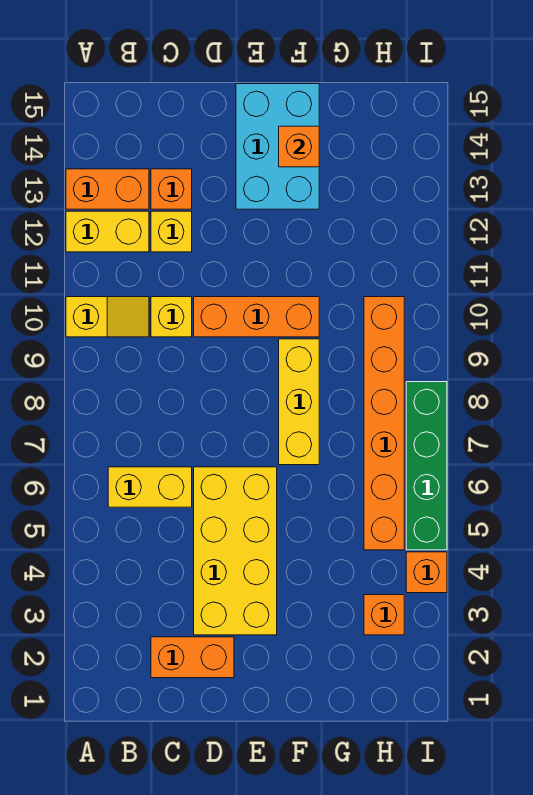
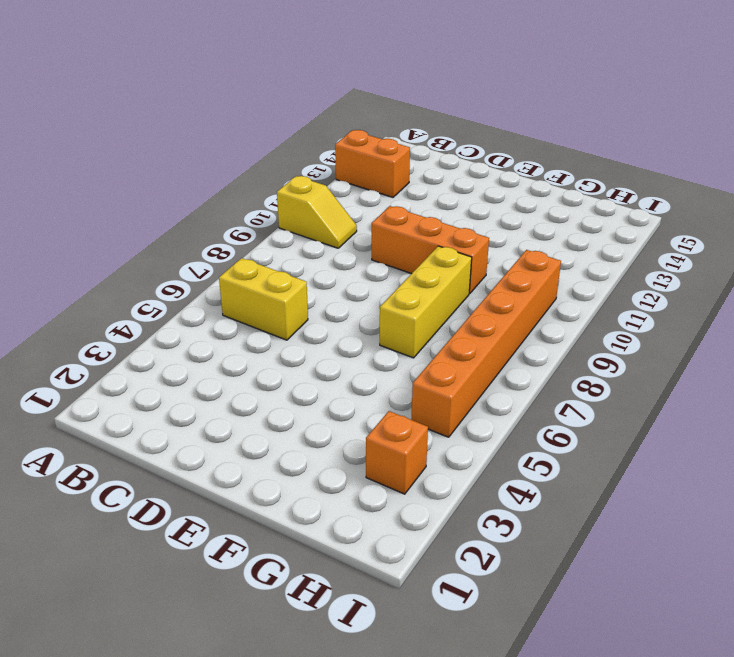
none -> yellow 1x2 brick [66,211,149,252]
none -> orange 1x2 brick [151,637,234,678]
none -> yellow 1x1 brick [151,297,192,337]

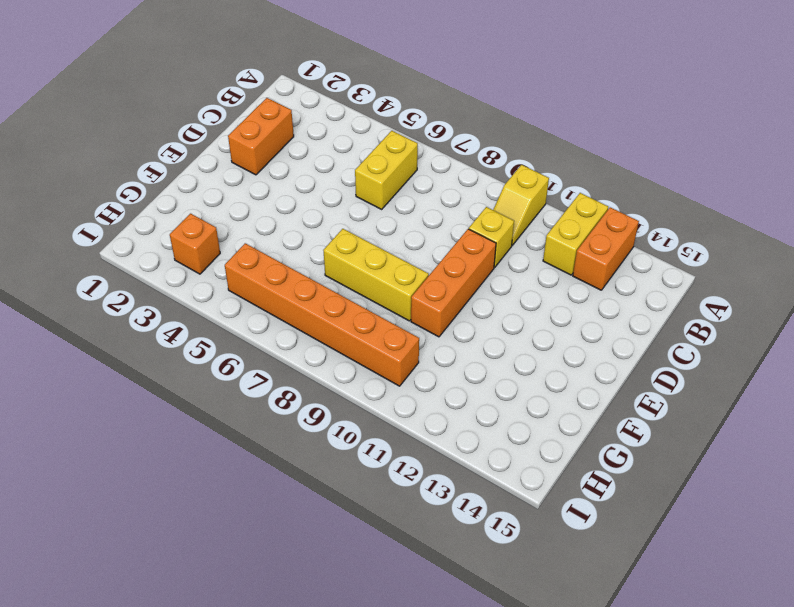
none -> yellow 1x1 brick [151,211,192,252]
none -> orange 1x1 brick [151,169,192,209]
none -> yellow 2x4 brick [194,467,277,635]

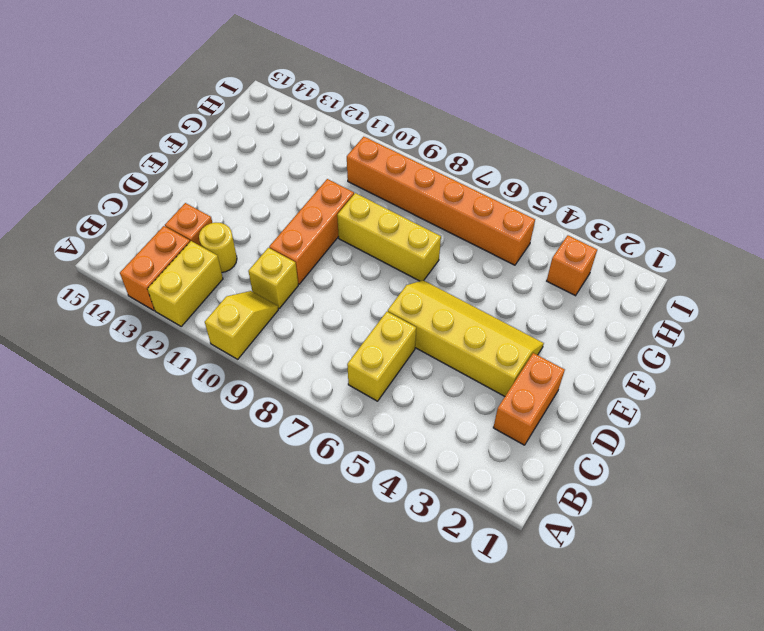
yellow 1x1 round brick [199,223,237,272] -> yellow 1x1 brick [151,211,192,252]
yellow 2x4 slope [388,280,544,396] -> yellow 2x4 brick [194,467,277,635]
none -> cyan 2x3 brick [236,84,319,209]
none -> orange 1x1 brick [406,552,447,593]
none -> green 1x4 brick [406,382,447,550]

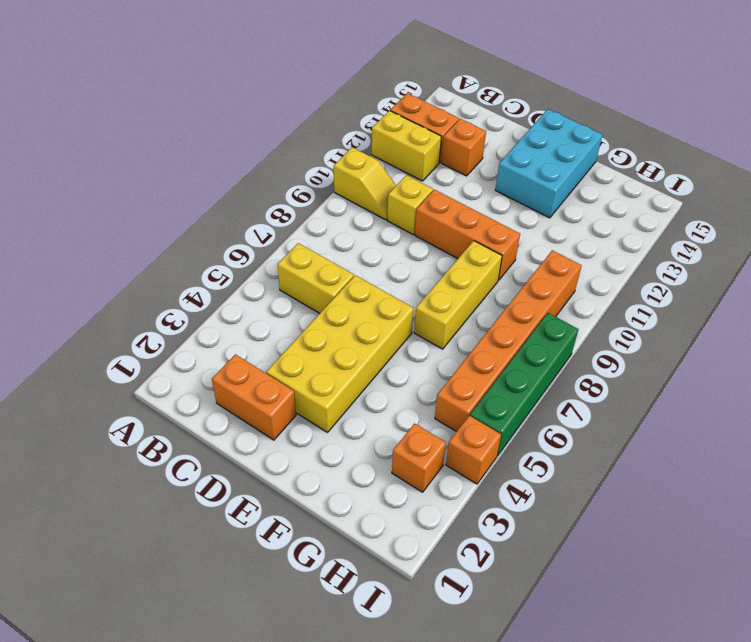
none -> yellow 1x1 brick [151,211,192,252]
none -> orange 1x1 brick [279,126,319,167]

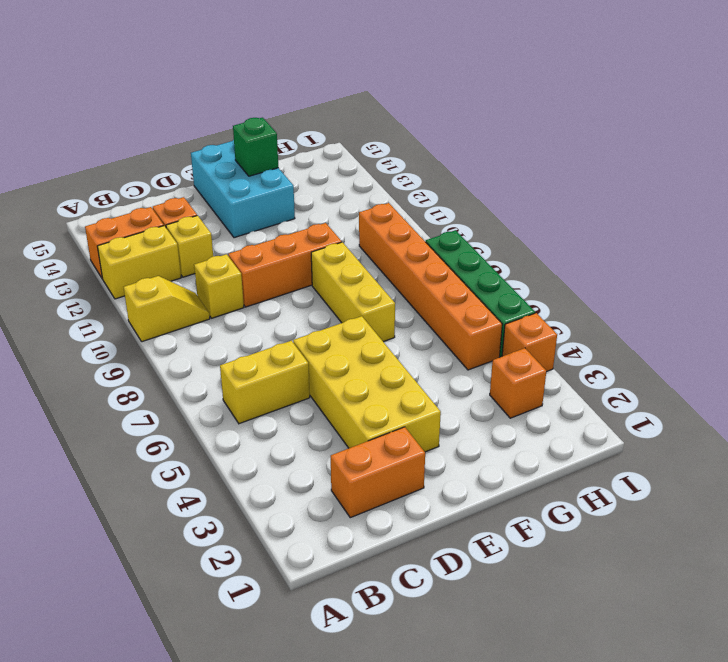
green 1x1 brick [233,118,278,176] -> orange 1x1 brick [279,126,319,167]

